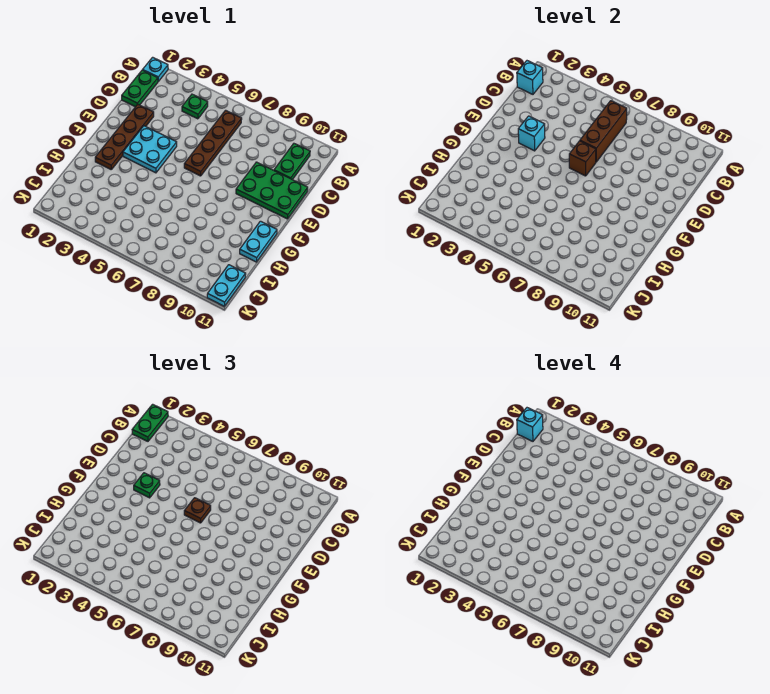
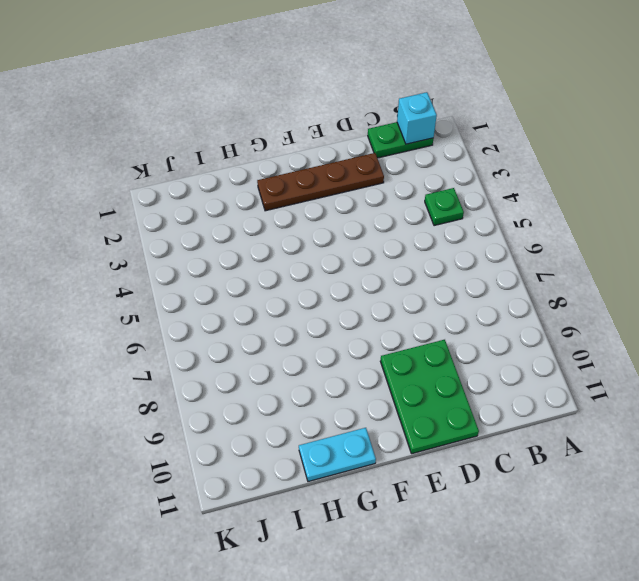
none -> cyan 1x1 plate [143,57,168,81]
none -> brown 1x4 plate [184,110,242,176]
none -> green 1x2 plate [274,144,310,180]

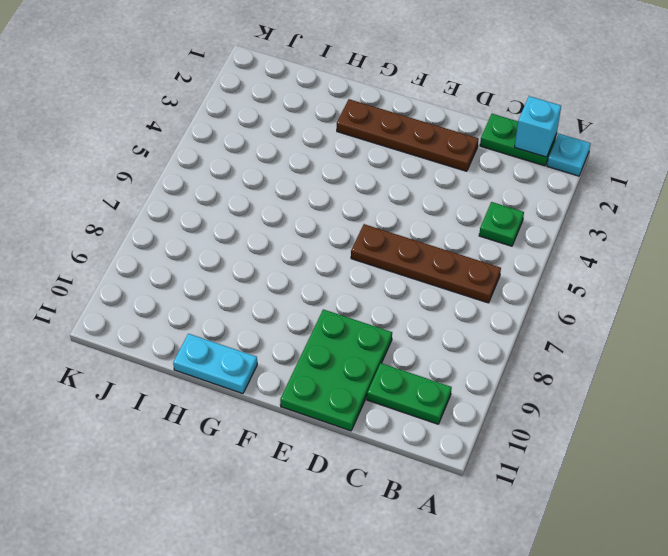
none -> cyan 2x2 plate [123,126,177,173]
none -> cyan 1x2 plate [207,265,246,306]
none -> brown 1x3 brick [580,101,627,162]

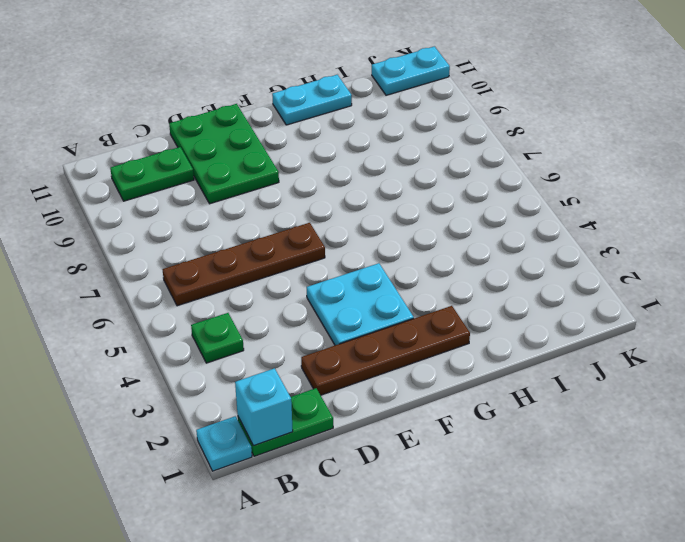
none -> brown 1x3 brick [580,101,627,162]
none -> cyan 1x1 brick [518,116,545,151]
none -> brown 1x1 brick [569,141,596,176]

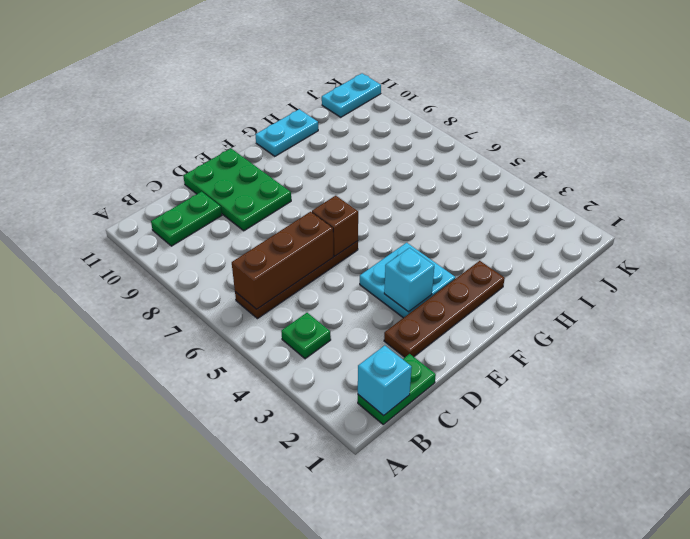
none -> cyan 1x1 plate [143,57,168,81]
none -> green 1x2 plate [132,404,168,441]
none -> green 1x1 plate [134,473,160,498]

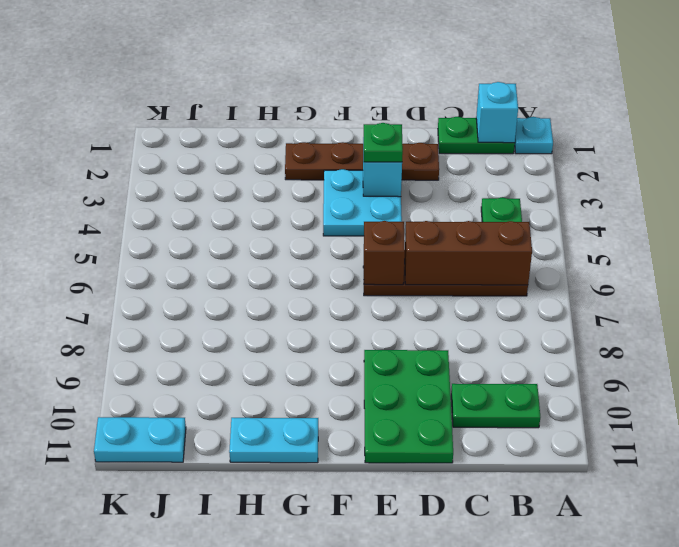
none -> green 1x2 plate [132,404,168,441]
none -> brown 1x1 plate [184,498,211,523]
none -> cyan 1x1 brick [517,408,543,441]

